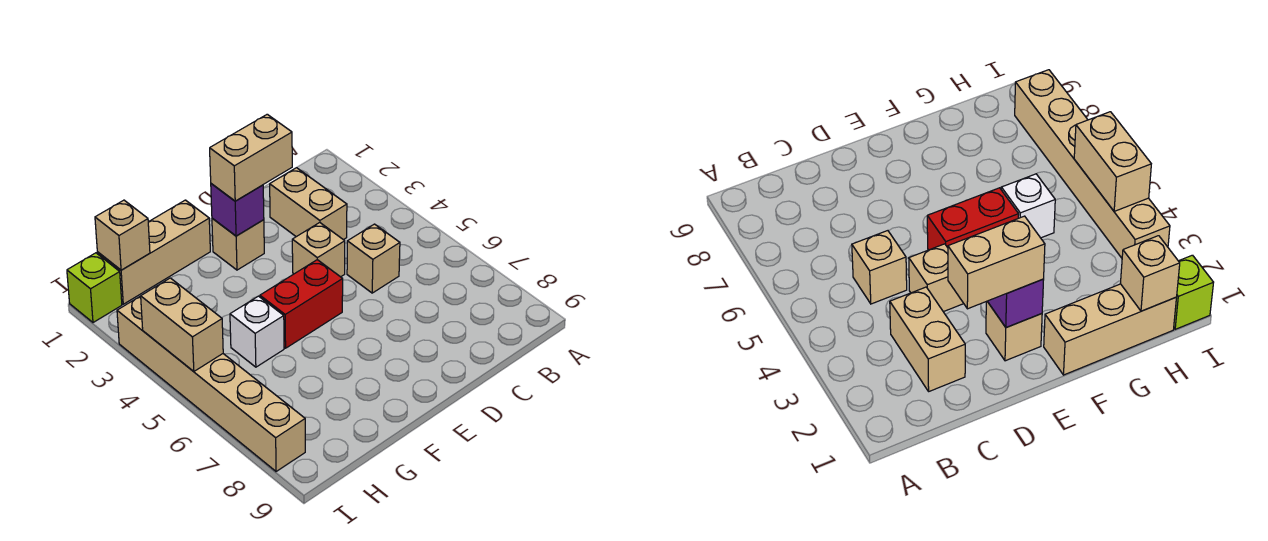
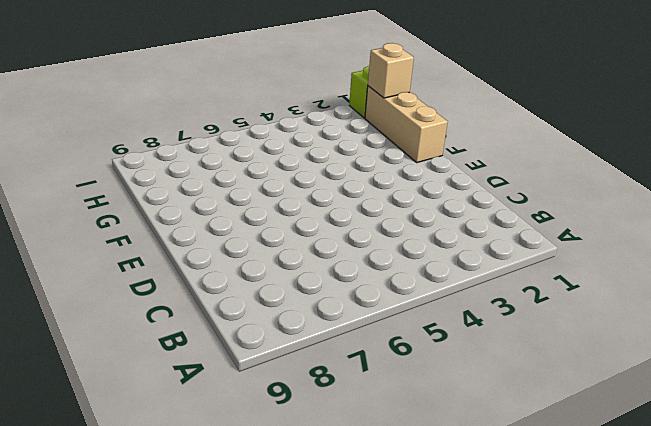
none -> tan 1x2 brick [270,168,347,240]
none -> tan 1x1 brick [347,224,400,293]
none -> tan 1x1 brick [292,223,345,277]

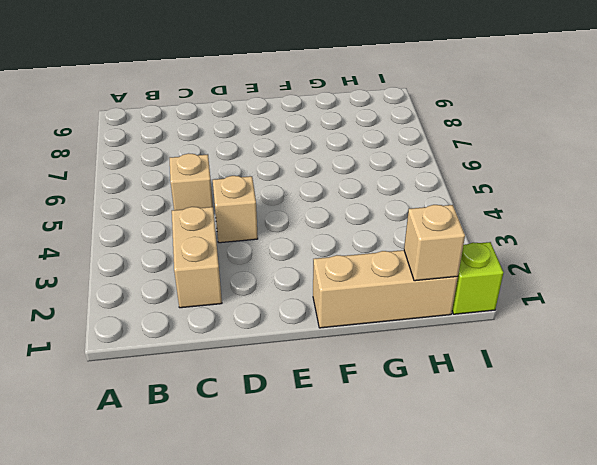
none -> tan 1x1 brick [212,218,264,270]
none -> red 1x2 brick [260,260,343,348]
none -> white 1x1 brick [230,296,284,367]

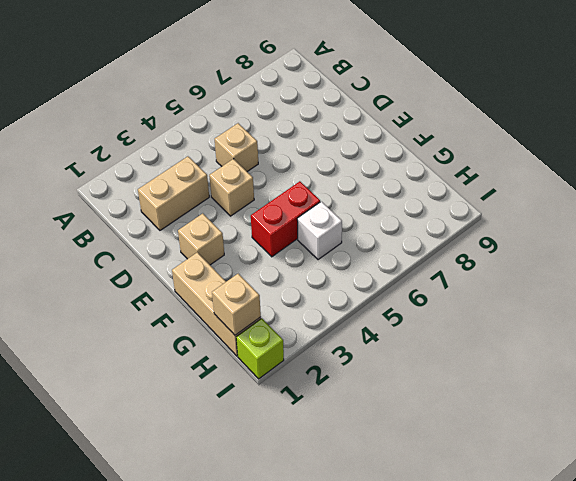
red 1x2 brick [251,181,320,257] -> red 1x2 brick turned to [260,260,343,348]
none -> tan 1x6 brick [117,296,305,472]
none -> purple 1x1 brick [211,184,264,236]
none -> tan 1x2 brick [141,278,223,371]

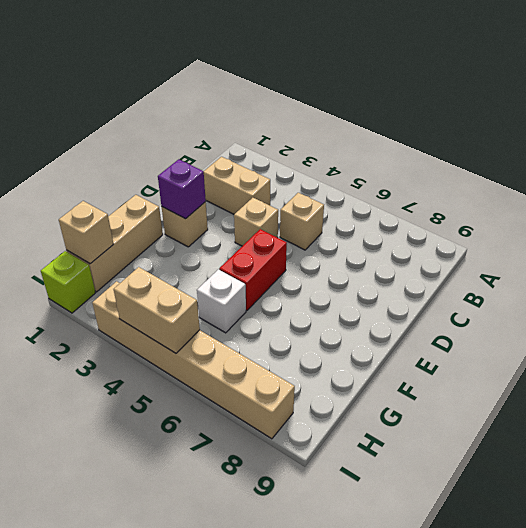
none -> tan 1x2 brick [210,114,292,201]

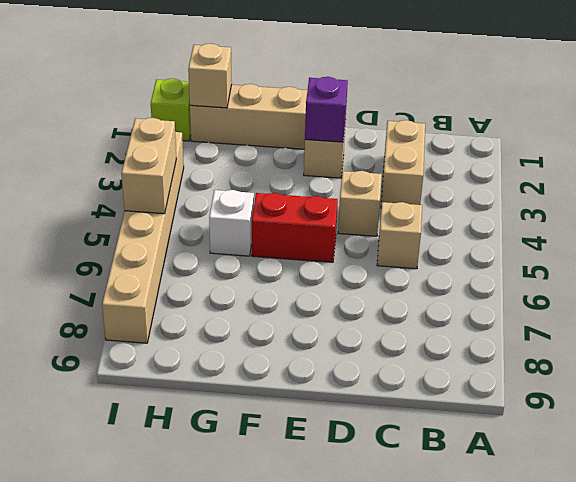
none -> tan 1x2 brick [210,114,292,201]

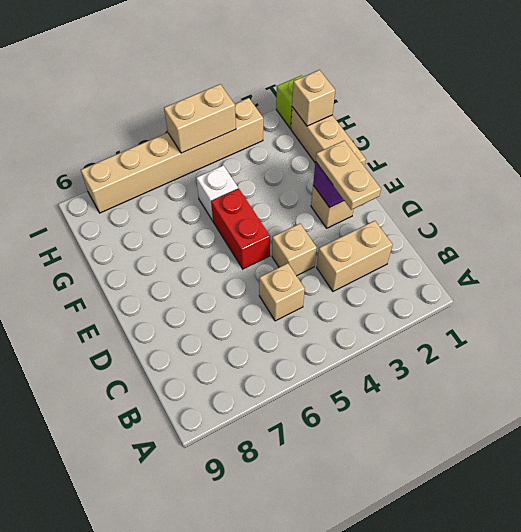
tan 1x2 plate [316,141,381,210] -> tan 1x2 brick [210,114,292,201]

